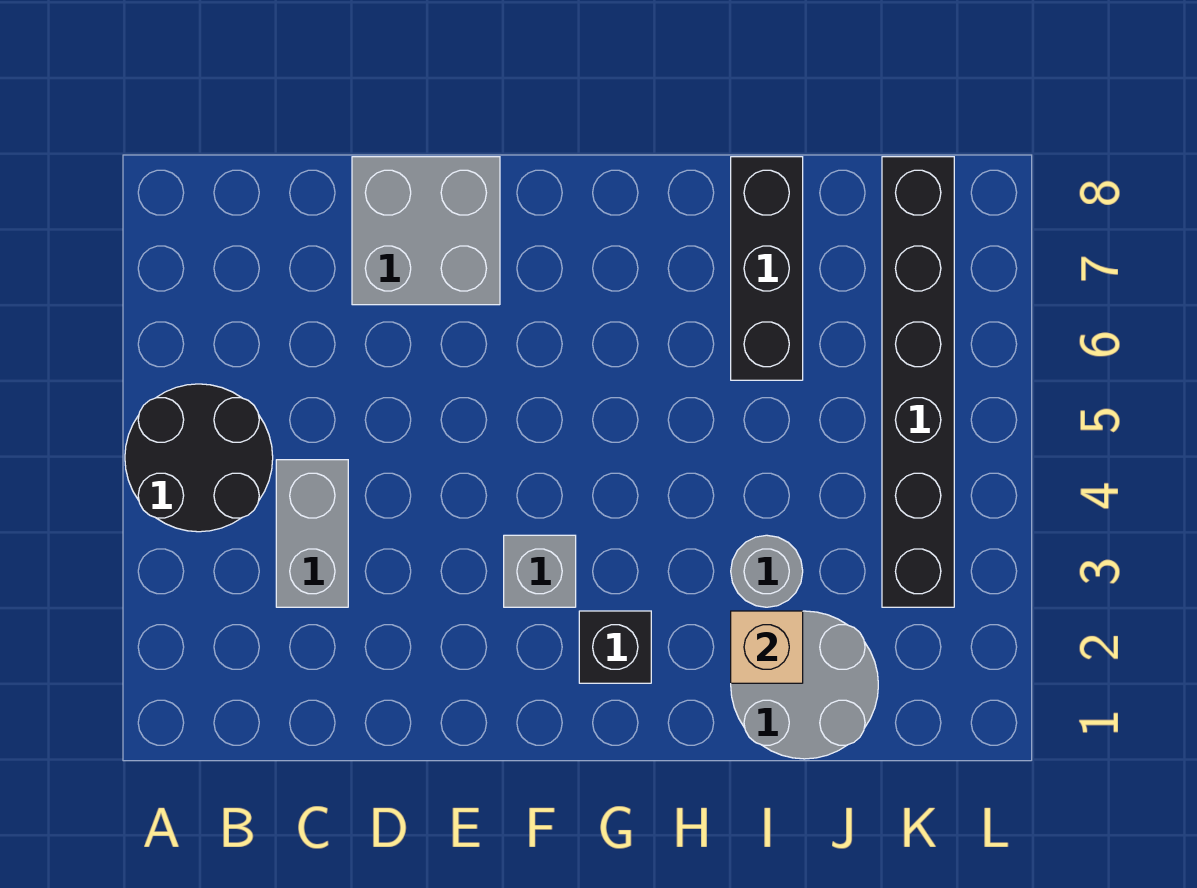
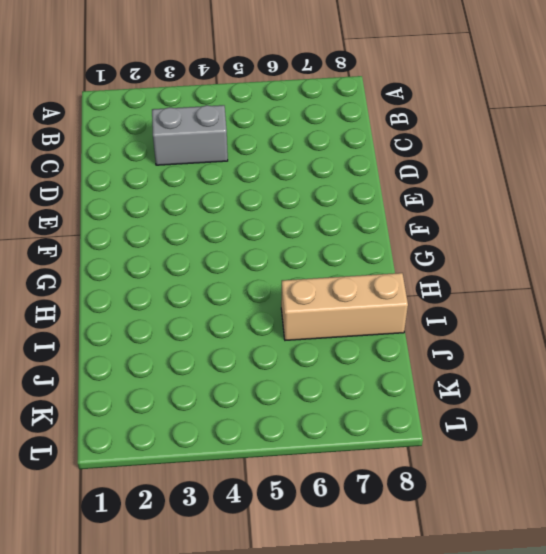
tan 1x3 brick [281,273,408,340] -> black 1x3 brick [731,157,803,380]
none -> black 2x2 round brick [125,384,273,532]
none -> grey 2x2 brick [352,157,500,305]

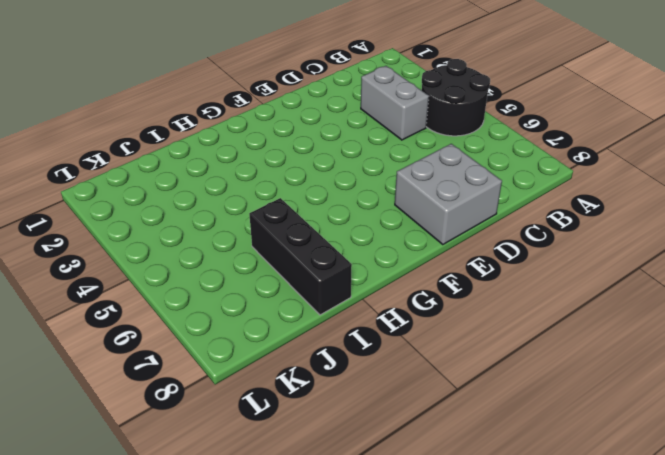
none -> grey 1x1 brick [504,535,576,607]
none -> black 1x1 brick [579,611,651,683]

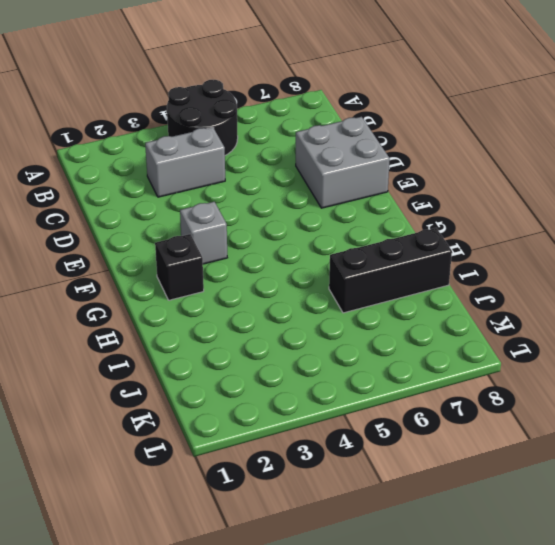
none -> grey 2x2 round brick [731,611,878,759]
none -> grey 1x1 round brick [731,535,803,607]

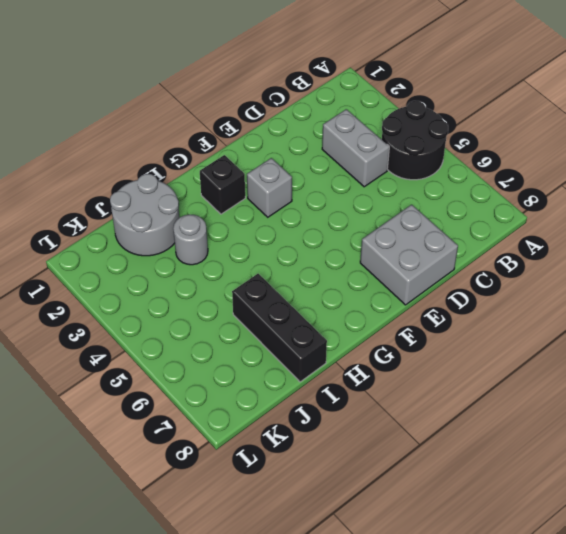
none -> black 1x6 brick [882,157,954,607]
none -> tan 1x1 brick [731,611,803,683]

